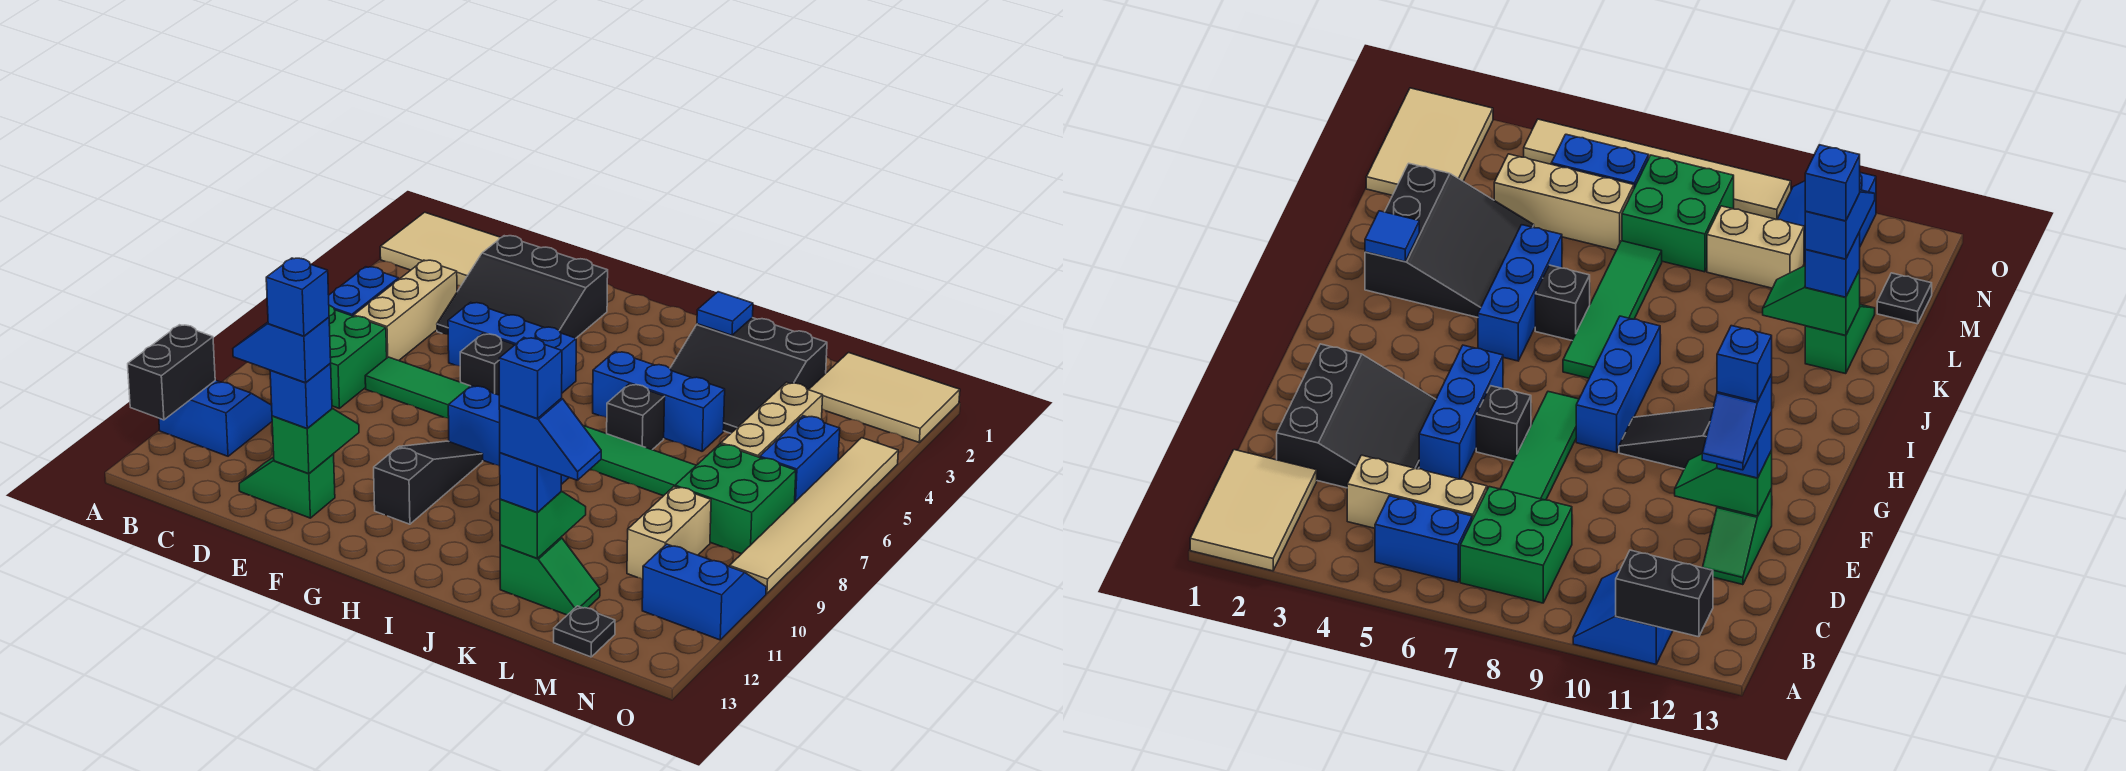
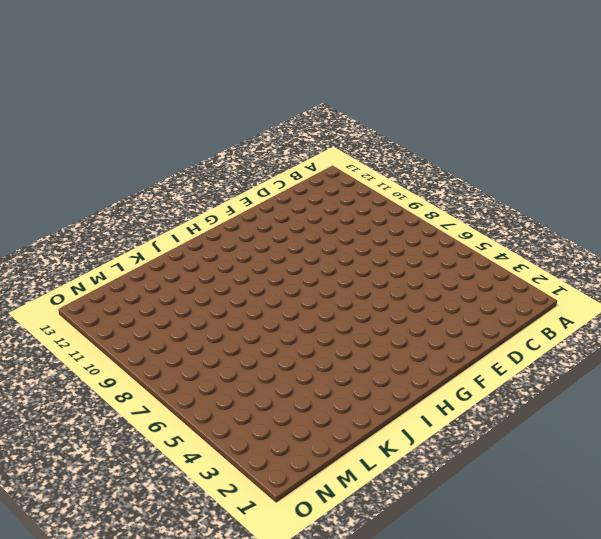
none -> tan 2x3 tile [380,212,501,286]
none -> blue 2x2 slope [159,380,272,456]
none -> blue 1x2 brick [329,267,399,316]
none -> green 2x2 brick [329,305,387,408]

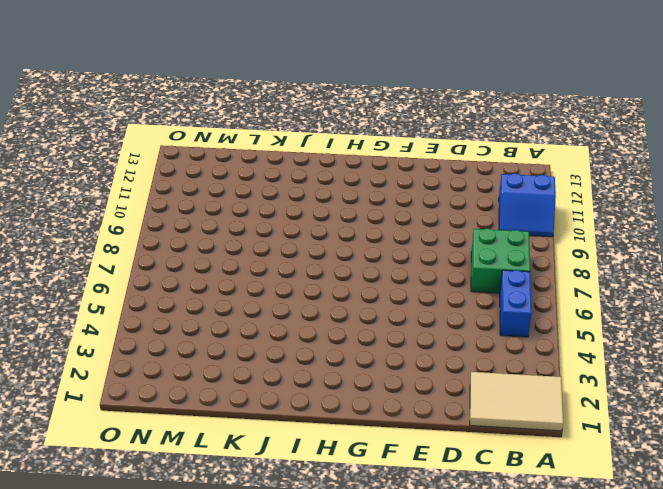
none -> tan 1x3 brick [354,260,457,361]
none -> black 3x3 slope [437,236,608,338]
none -> green 1x4 tile [365,357,470,418]
none -> green 1x2 slope [239,454,335,518]

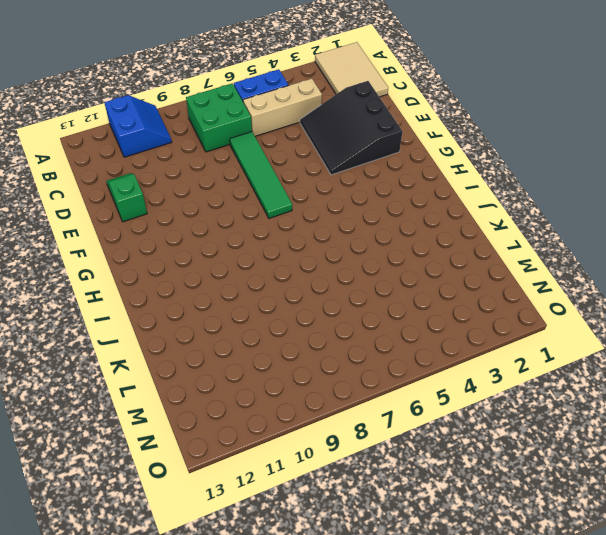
none -> blue 1x3 brick [448,302,576,393]
none -> black 1x1 brick [460,334,514,395]
none -> blue 1x3 brick [448,386,569,484]
none -> black 1x3 slope [374,441,483,524]

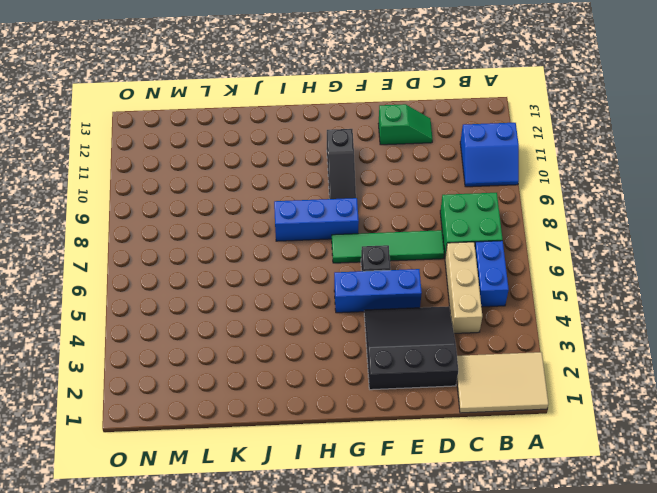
none -> blue 1x3 brick [593,352,725,451]
none -> green 1x4 tile [583,426,696,496]
none -> black 3x3 slope [670,318,827,433]
none -> black 1x1 brick [607,384,665,450]

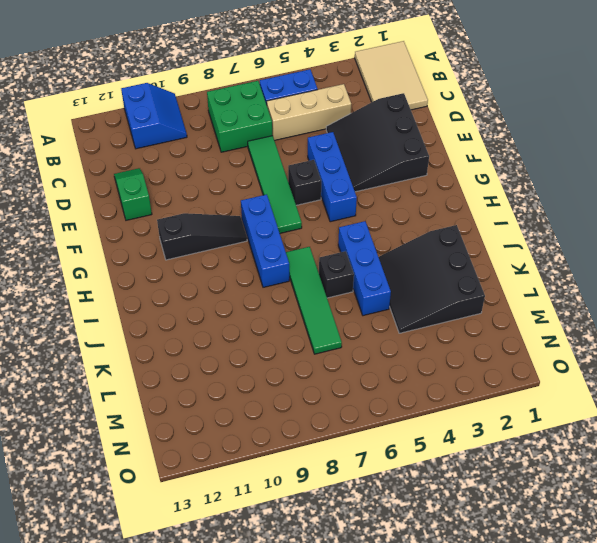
none -> green 1x2 slope [500,538,600,615]
none -> tan 2x3 tile [809,353,960,442]
none -> tan 1x3 brick [721,382,823,457]
none -> green 2x2 brick [675,444,796,554]

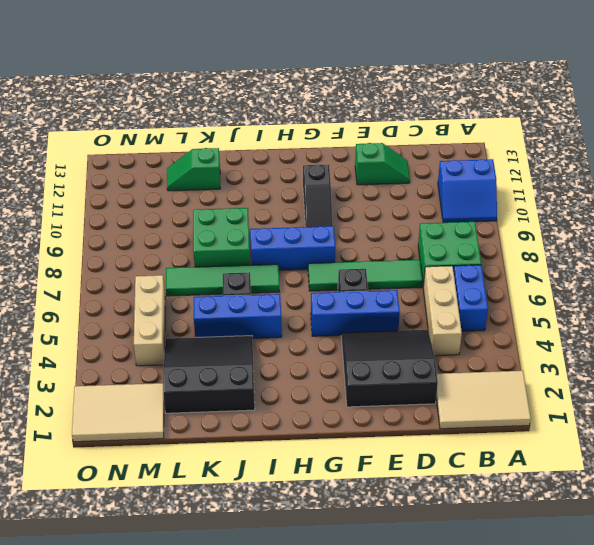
green 2x2 brick [193,208,250,267] -> green 2x2 brick moved to [675,444,796,554]
none -> tan 1x2 brick [627,487,711,579]
none -> black 1x1 plate [554,606,615,657]
none -> blue 1x2 brick [760,416,840,502]
none -> blue 2x2 slope [642,544,766,640]

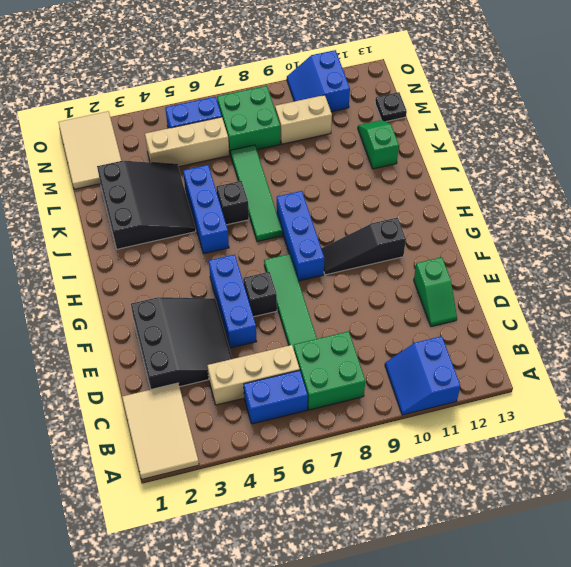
none -> tan 1x6 tile [730,438,898,594]
none -> black 1x2 brick [128,325,215,420]
none -> green 1x2 slope [272,409,359,474]
none -> blue 1x1 tile [697,292,753,335]

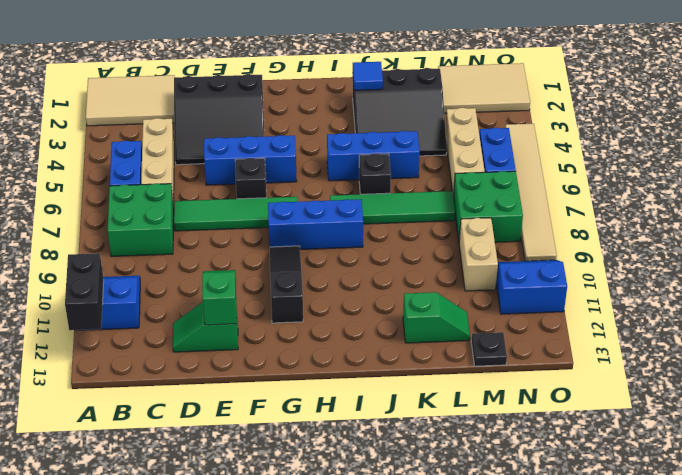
none -> green 1x2 slope [500,491,586,558]
none -> blue 1x1 brick [270,364,332,428]
none -> blue 1x1 brick [500,453,561,513]
none -> blue 1x2 slope [233,317,331,383]

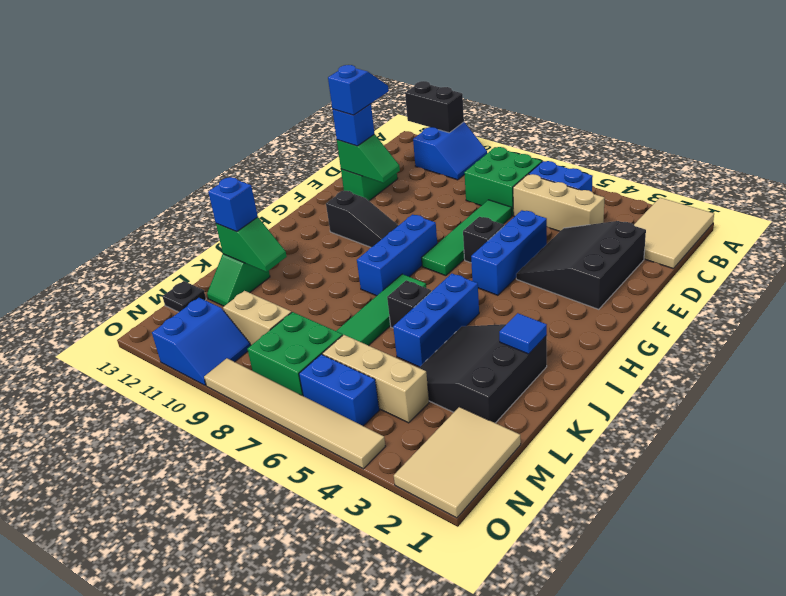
none -> blue 1x2 slope [499,398,601,480]
none -> blue 1x1 brick [266,258,329,336]
none -> blue 1x1 brick [499,338,562,419]

